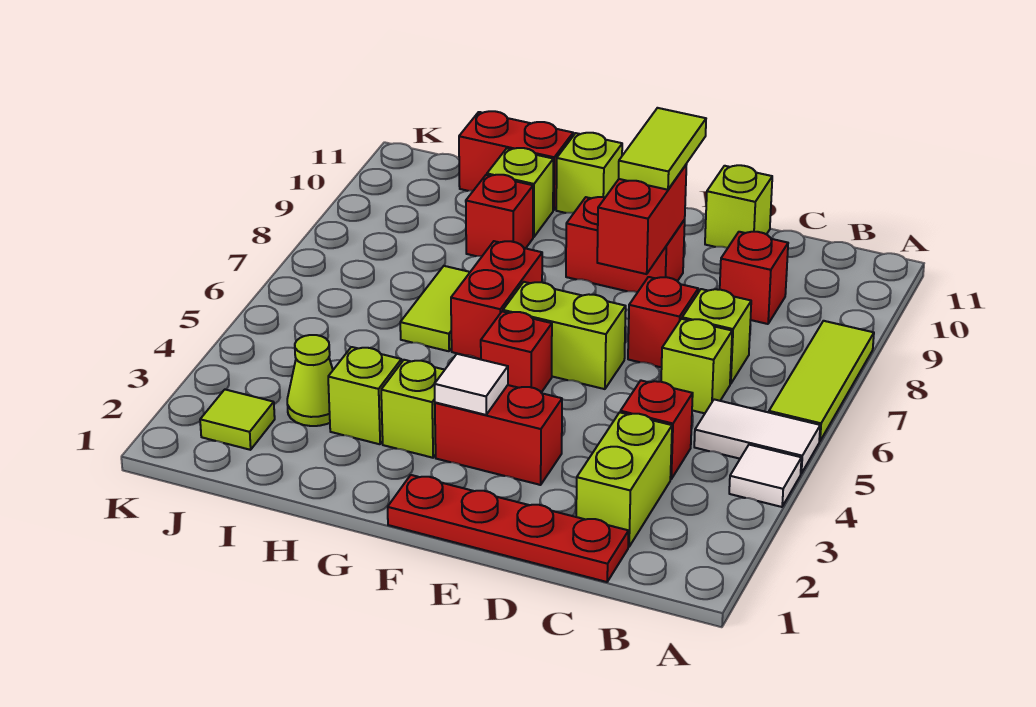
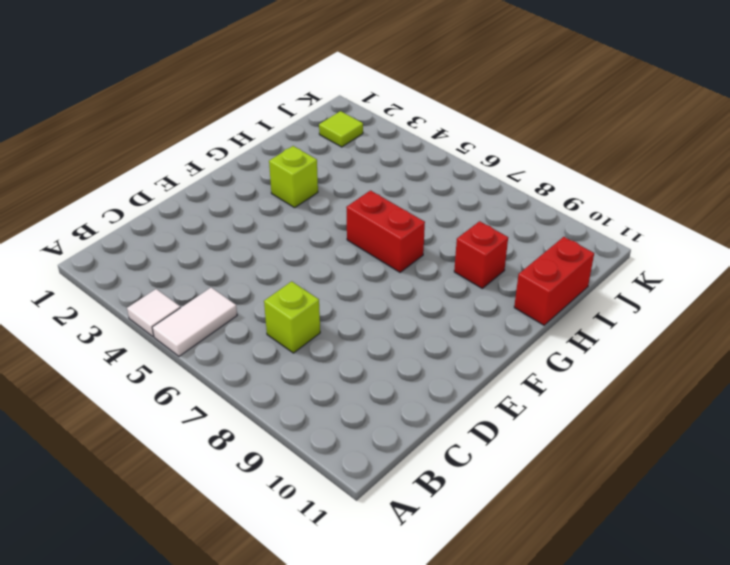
none -> lime 1x3 tile [769,321,874,441]
none -> red 1x4 plate [388,475,629,582]
none -> lime 1x2 brick [576,412,672,547]

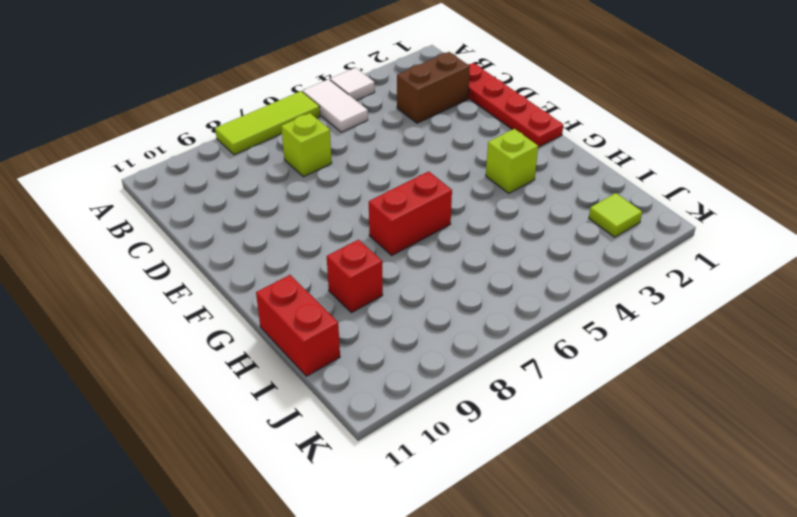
brown 1x2 brick [397,52,470,123] -> lime 1x2 brick [576,412,672,547]
none -> red 1x1 brick [620,381,693,479]
none -> lime 1x1 brick [661,319,732,413]
none -> red 1x1 brick [720,232,788,324]

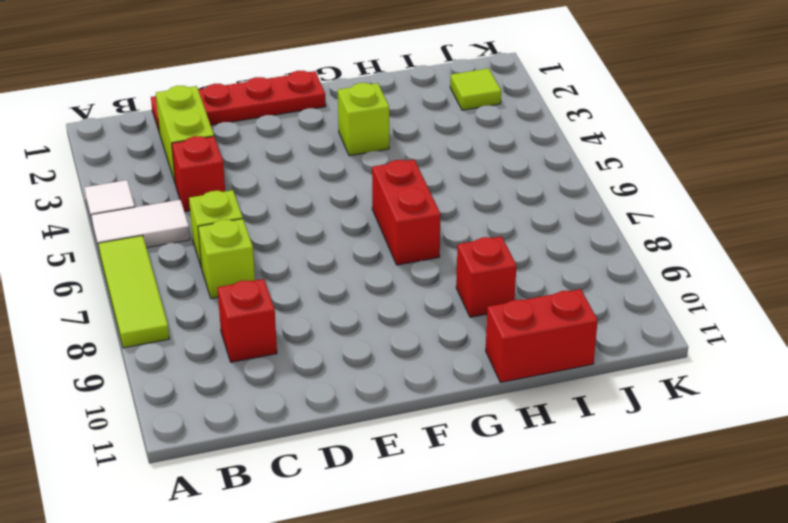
none -> red 1x1 brick [628,277,698,367]
none -> lime 1x1 brick [705,165,772,248]
none -> red 1x2 brick [435,385,562,485]

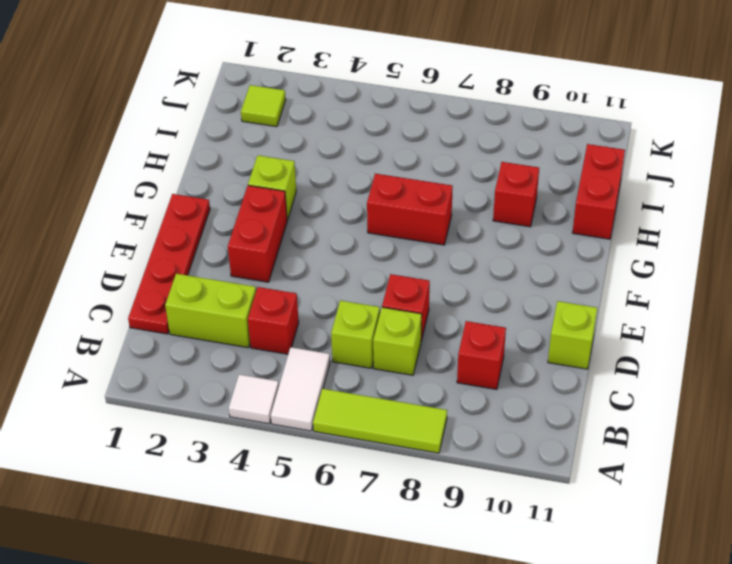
none -> lime 1x2 brick [503,282,626,389]
none -> red 1x2 brick [566,197,685,292]
none -> red 1x1 brick [481,311,552,392]

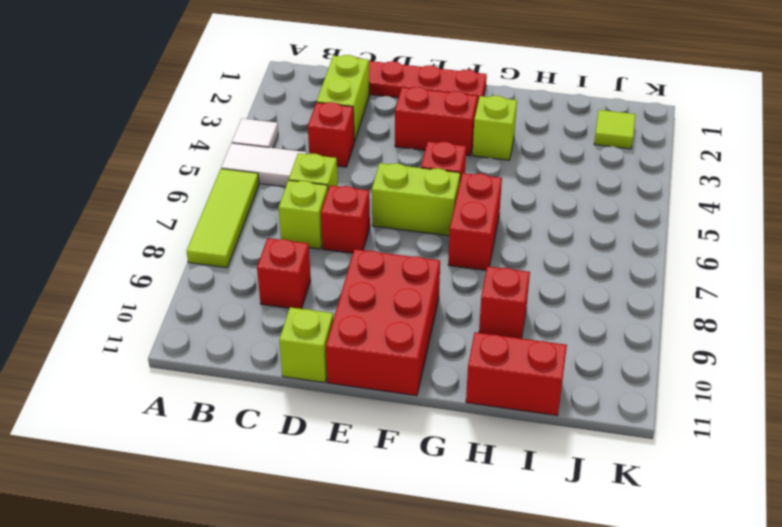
red 2x3 brick [326,249,440,396] -> red 1x2 brick [566,197,685,292]
none -> lime 1x1 brick [556,133,622,213]
none -> lime 1x1 brick [328,347,401,444]
none -> lime 1x2 tile [400,266,470,351]

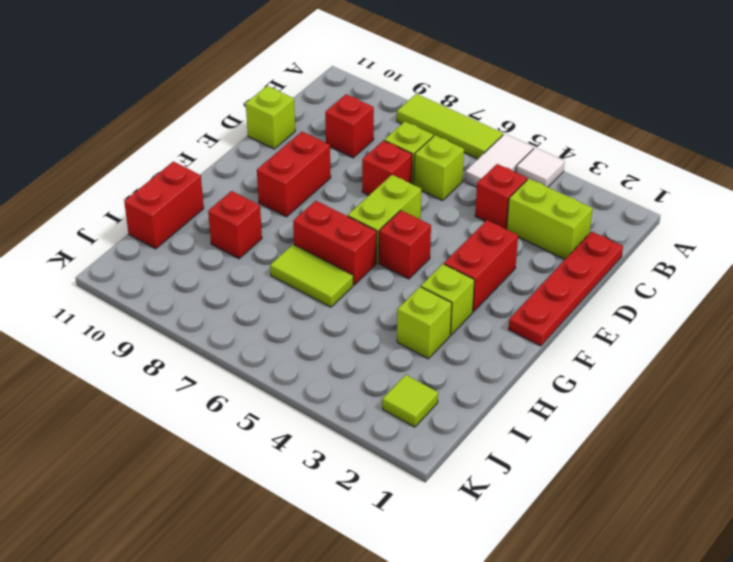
none -> lime 1x1 brick [556,133,622,213]
none -> lime 1x1 brick [487,148,553,237]
none -> lime 1x1 cone [287,335,333,426]

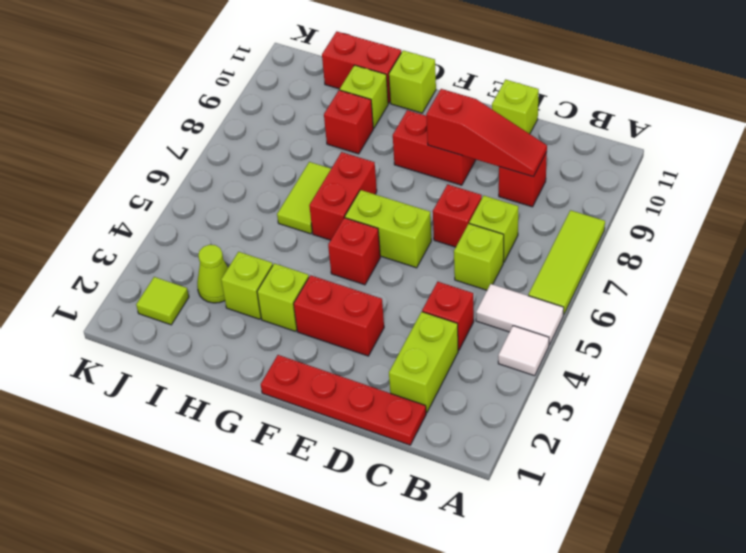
red 1x3 slope [426,89,547,177] -> red 1x2 brick [597,164,687,274]
none -> white 1x1 tile [434,354,508,415]
none -> lime 1x2 tile [619,108,706,190]

